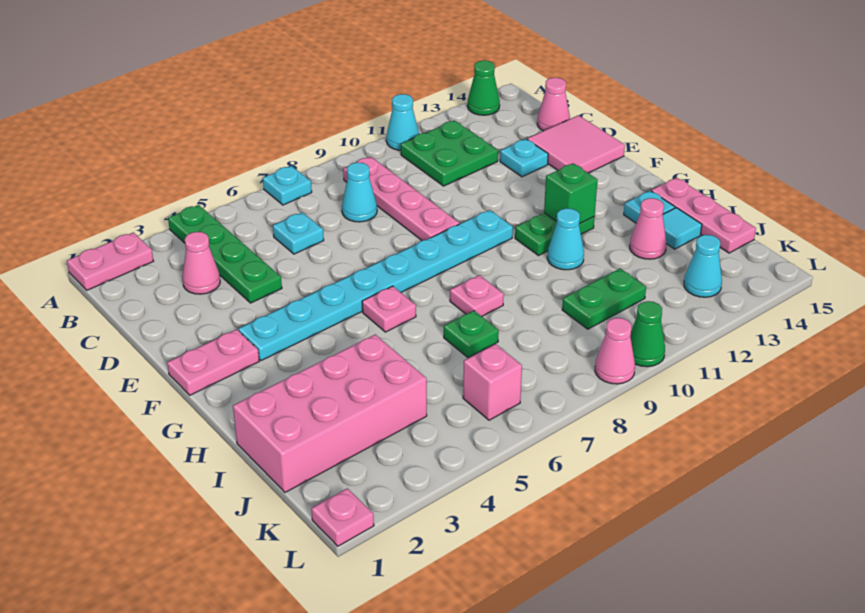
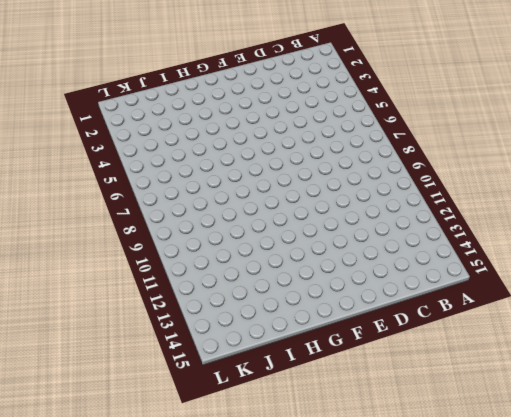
none -> pink 1x2 plate [67,232,153,290]
none -> green 1x4 plate [168,205,282,303]
none -> cyan 1x1 plate [263,166,312,205]
none -> cyan 1x1 cone [386,94,419,150]

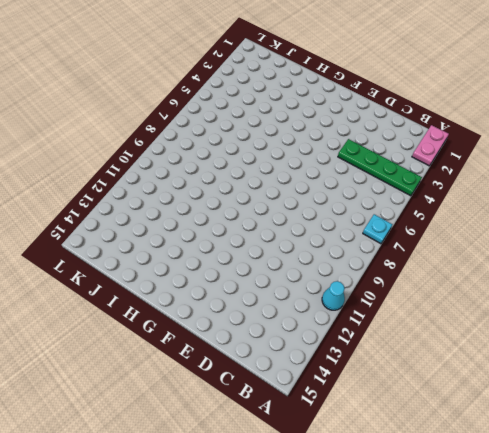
none -> green 1x1 cone [467,60,500,115]
none -> pink 1x4 plate [343,157,460,241]
none -> green 2x2 plate [401,121,498,186]
none -> pink 1x1 cone [182,232,220,294]

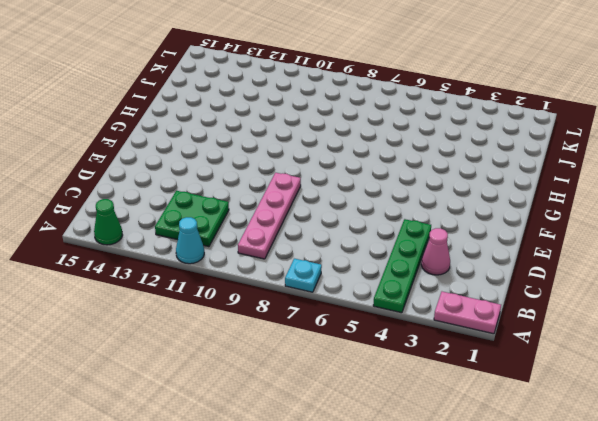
none -> cyan 1x1 plate [273,212,324,254]
none -> cyan 1x1 cone [342,162,377,222]
none -> pink 1x1 cone [537,78,570,131]
none -> cyan 1x1 plate [500,139,548,177]

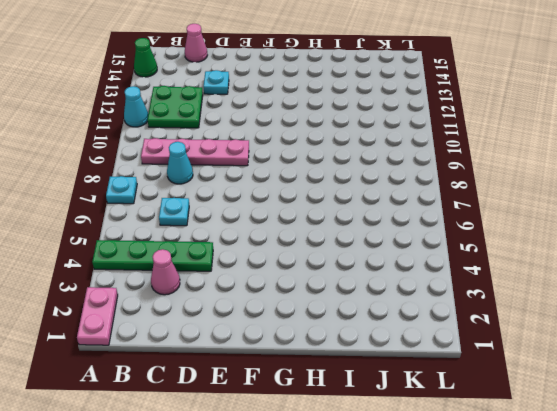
none -> pink 2x2 tile [527,115,625,173]
none -> pink 1x2 plate [167,329,259,395]
none -> cyan 1x8 plate [238,210,513,361]
none -> pink 1x1 plate [362,286,416,332]

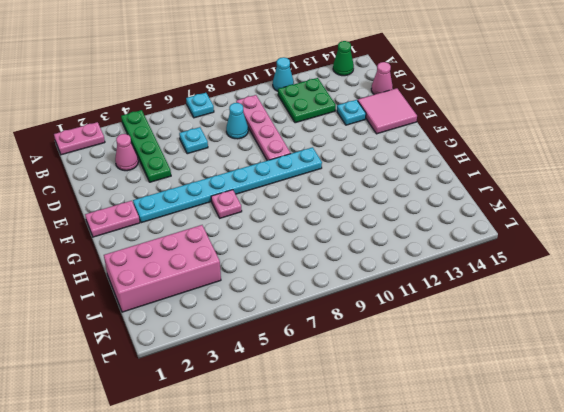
none -> green 1x2 plate [515,213,595,256]
none -> pink 1x1 plate [450,275,504,316]
none -> cyan 1x1 cone [547,208,584,270]
none -> cyan 1x1 plate [624,191,675,223]

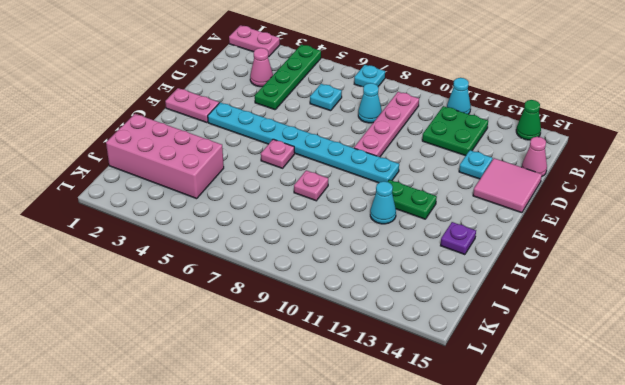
purple 1x1 plate [441,222,476,255] -> cyan 1x1 plate [624,191,675,223]
none -> pink 1x3 plate [651,178,756,253]
none -> green 1x1 plate [444,311,499,358]
none -> pink 1x1 cone [630,198,666,259]
none -> cyan 1x1 tile [663,208,702,249]

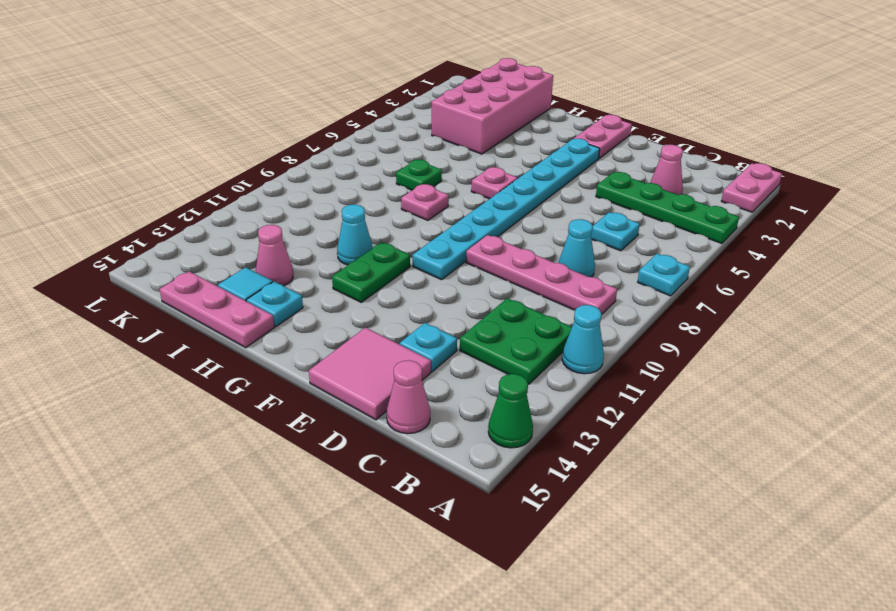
none -> green 1x2 plate [562,269,646,329]
none -> pink 1x1 brick [463,344,522,420]
none -> cyan 1x1 cone [684,235,722,297]
none -> pink 1x1 plate [311,488,374,546]

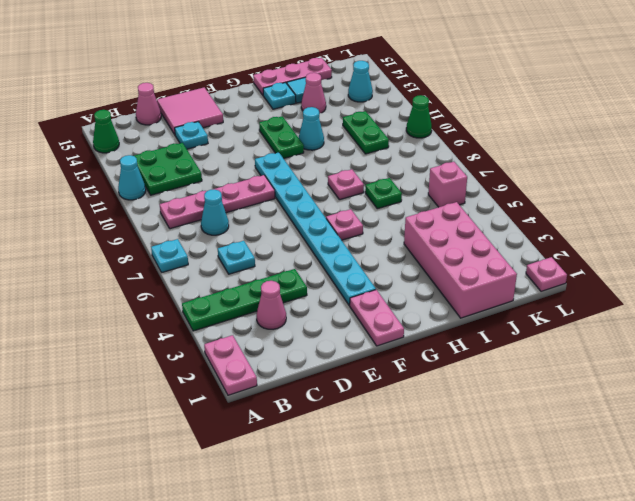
none -> pink 1x1 cone [595,318,635,384]
none -> green 1x1 brick [544,163,598,224]

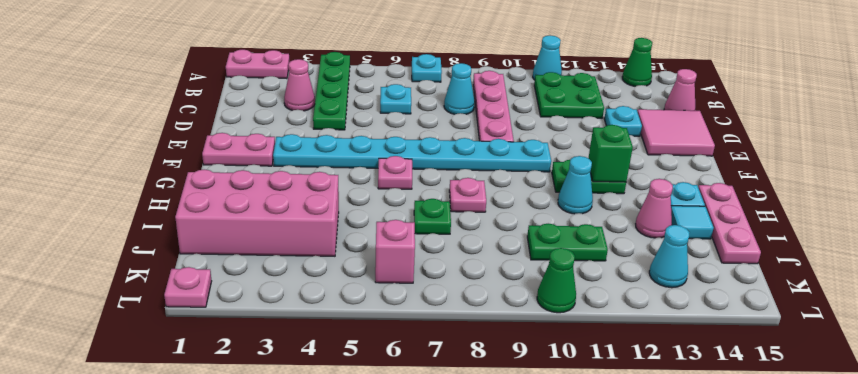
none -> pink 1x1 cone [595,318,635,384]

